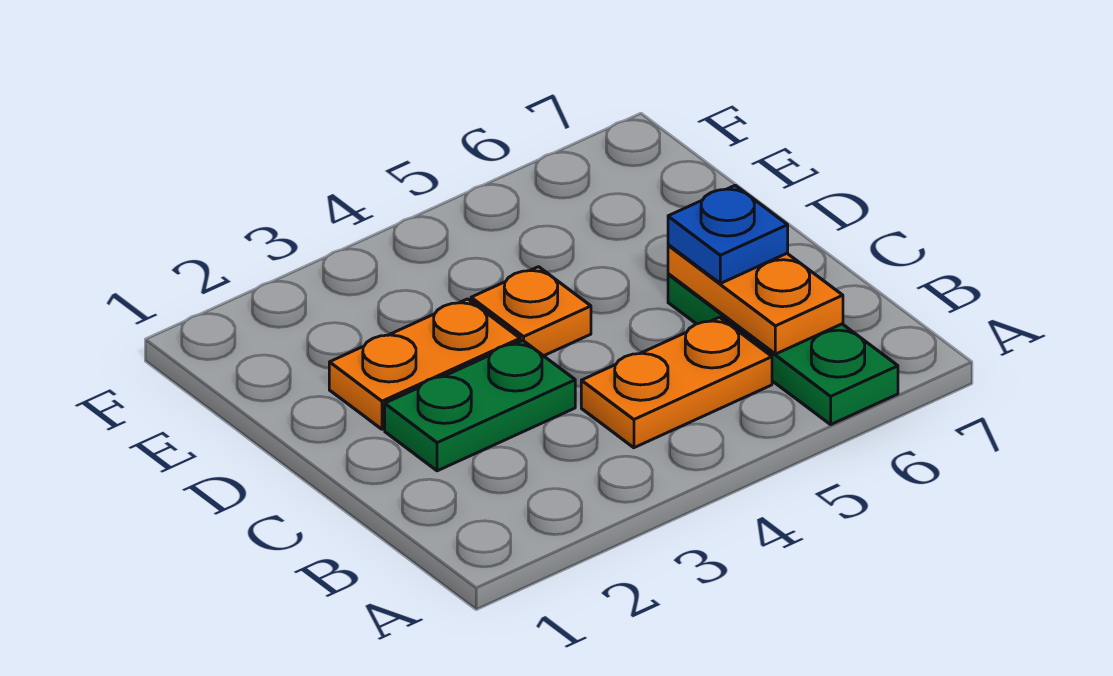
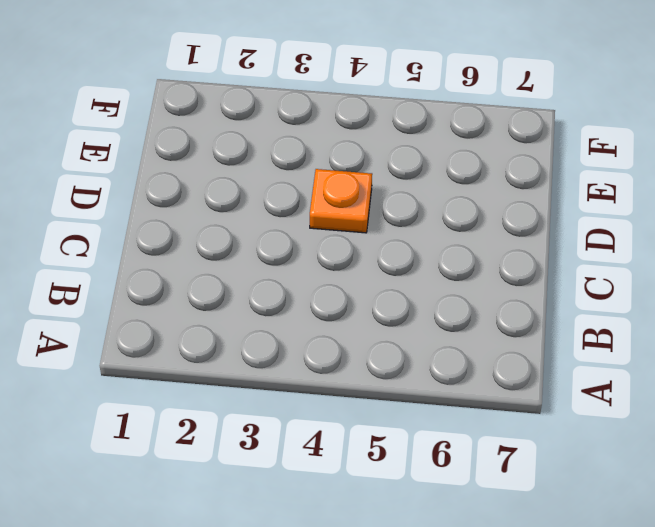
none -> green 1x3 plate [668,274,898,424]
none -> orange 1x2 plate [581,317,772,448]

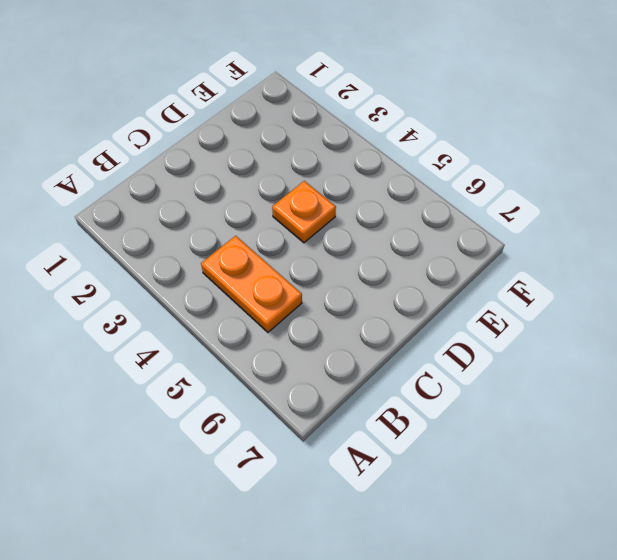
none -> green 1x3 plate [668,274,898,424]
none -> green 1x2 plate [385,340,575,471]

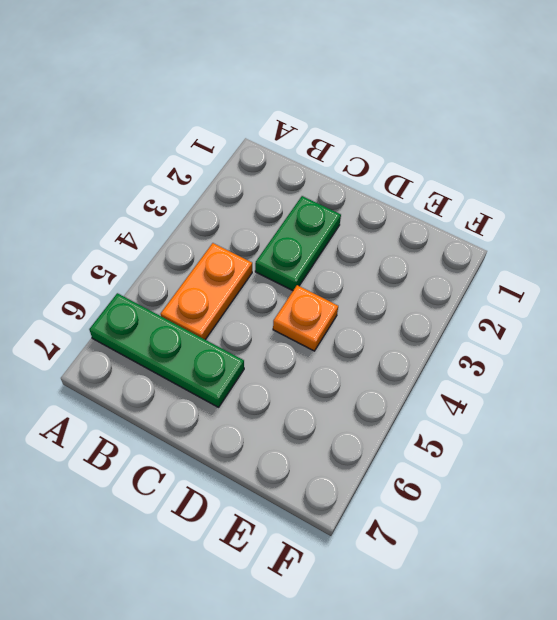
none -> orange 1x2 plate [329,299,520,429]
none -> orange 1x2 plate [668,245,843,354]

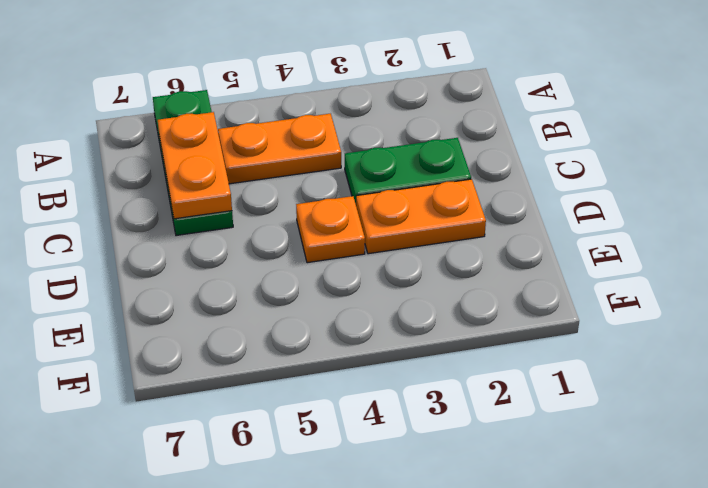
none -> blue 1x1 plate [668,185,788,283]

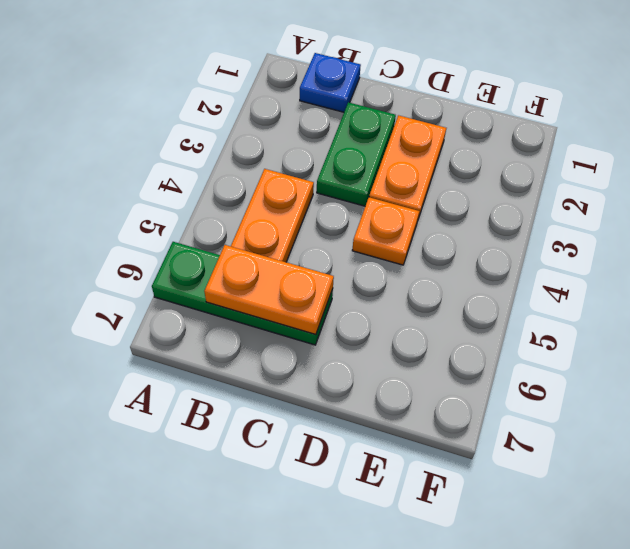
blue 1x1 plate [300,53,361,112] -> blue 1x1 plate moved to [668,185,788,283]

